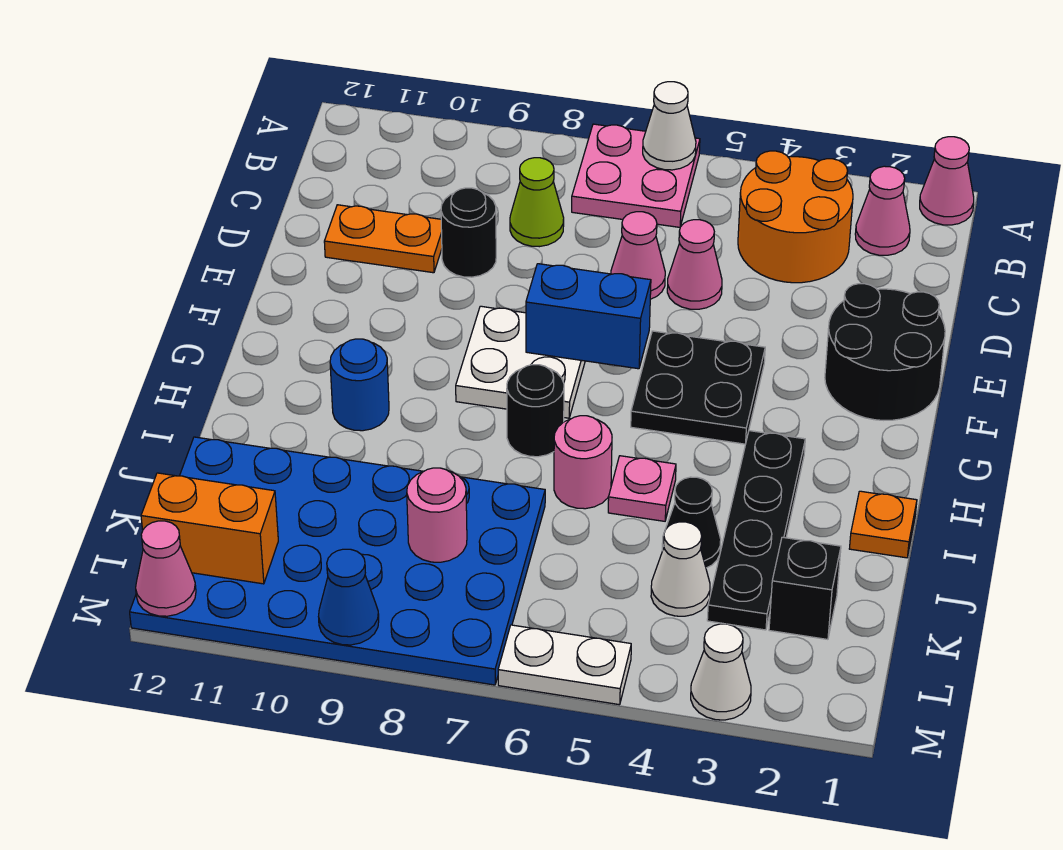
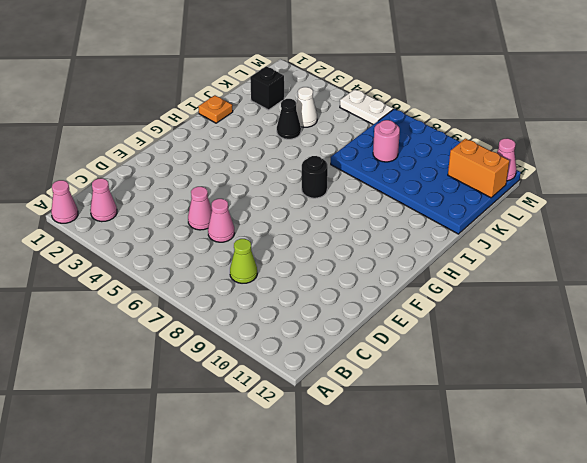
none -> pink 2x2 plate [572,124,700,227]
none -> orange 2x2 round brick [738,151,853,283]
none -> black 1x1 round brick [441,188,496,277]
none -> orange 1x2 plate [324,205,442,273]

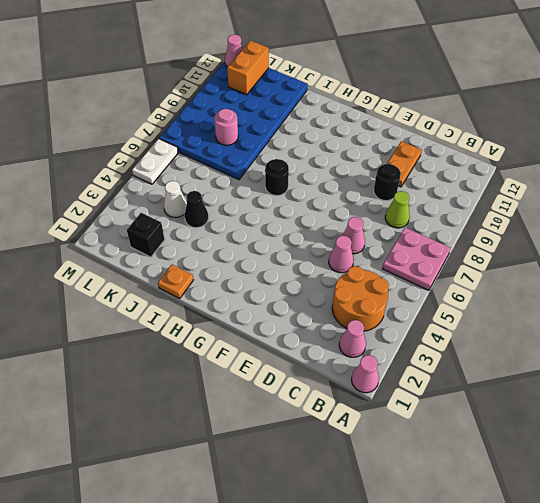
none -> black 2x2 round brick [825,284,945,420]
none -> black 2x2 plate [631,331,765,444]
none -> white 2x2 plate [456,306,585,418]
none -> black 1x4 plate [707,431,805,630]

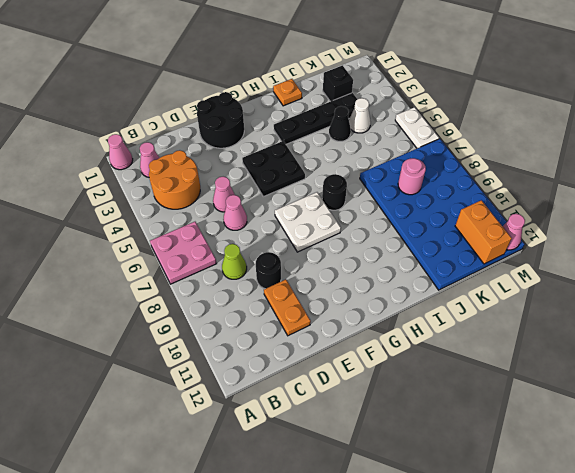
none -> blue 1x1 round brick [330,339,389,431]
none -> pink 1x1 plate [608,456,676,521]
none -> pink 1x1 round brick [554,416,612,509]
none -> white 1x1 cone [691,624,751,720]

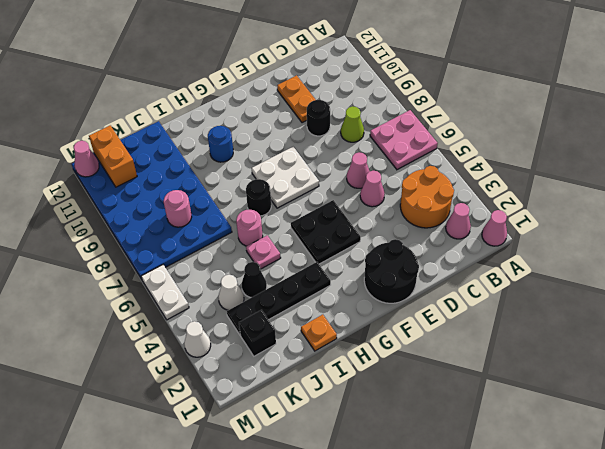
none -> white 1x1 cone [643,82,696,170]
none -> blue 1x2 brick [526,264,651,369]
none -> blue 1x1 cone [318,549,379,645]

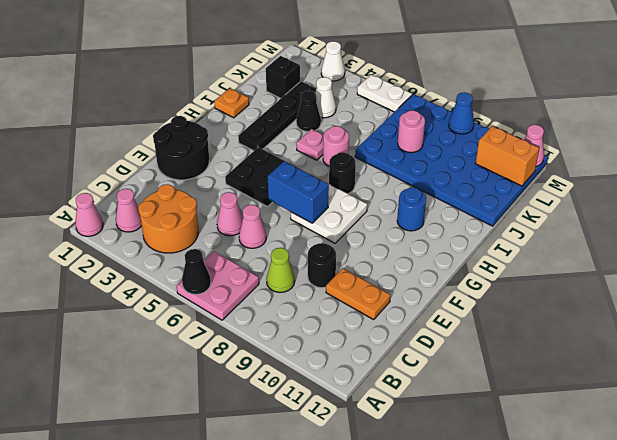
black 1x1 cone [182,249,211,294] -> white 1x1 cone [643,82,696,170]

